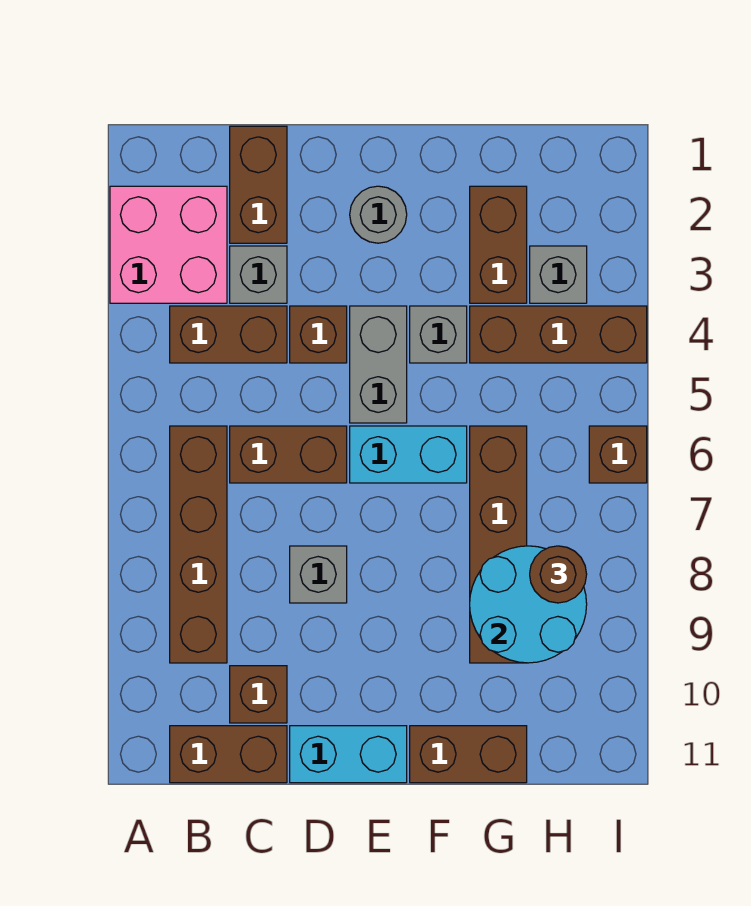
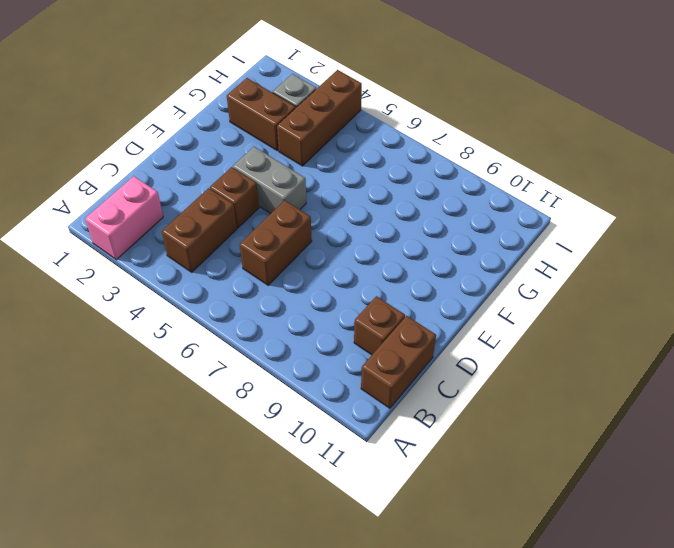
pink 1x2 brick [85,176,163,260] -> pink 2x2 brick [110,186,227,303]
none -> brown 1x4 brick [170,426,227,663]
none -> brown 1x2 brick [230,126,287,243]
none -> grey 1x1 brick [230,246,287,303]

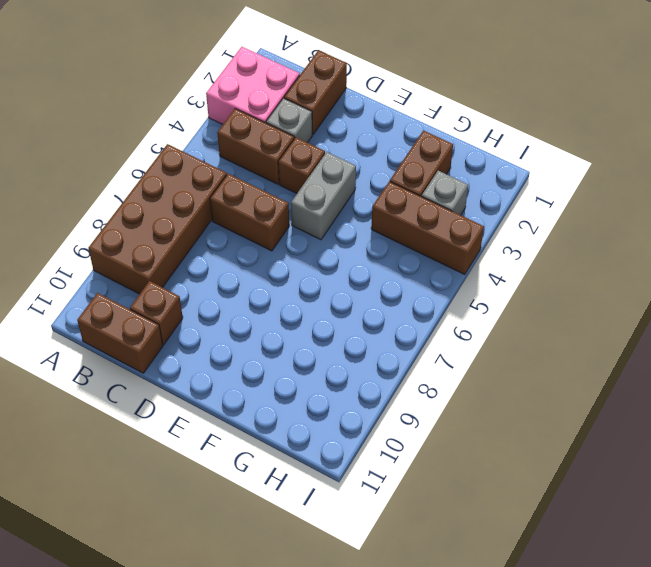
brown 2x4 brick [88,144,227,294] -> brown 1x4 brick [170,426,227,663]
none -> grey 1x1 brick [290,546,347,603]
none -> cyan 1x2 brick [290,726,407,783]
none -> grey 1x1 round brick [350,186,407,243]

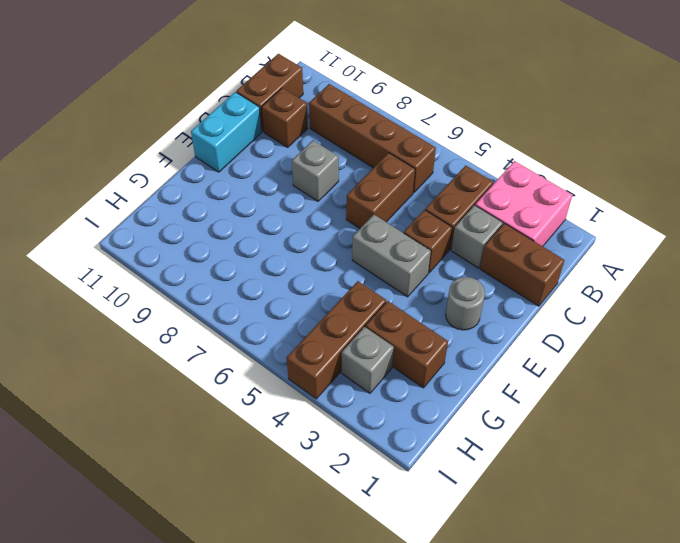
none -> cyan 1x2 brick [350,426,467,483]
none -> grey 1x1 brick [410,306,467,363]
none -> brown 1x2 brick [410,726,527,783]

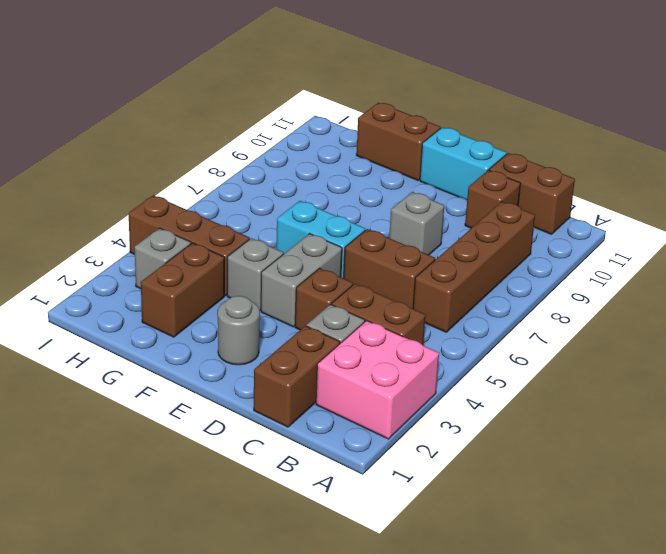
none -> brown 1x4 brick [470,426,527,663]
none -> brown 1x1 brick [589,426,647,483]
none -> cyan 2x2 round brick [470,546,587,663]

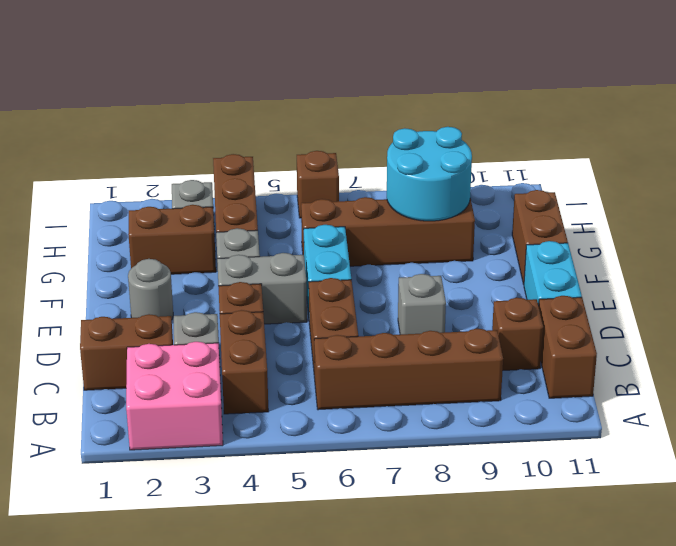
none -> brown 1x1 round brick [530,546,587,603]

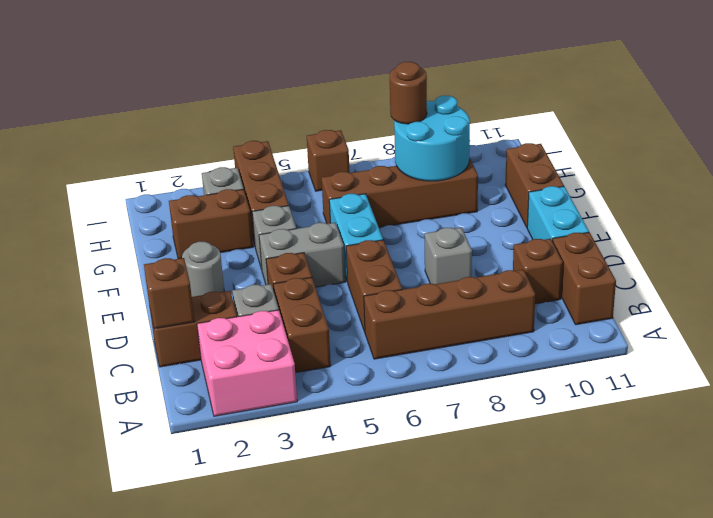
brown 1x1 brick [144,258,195,329] -> none

